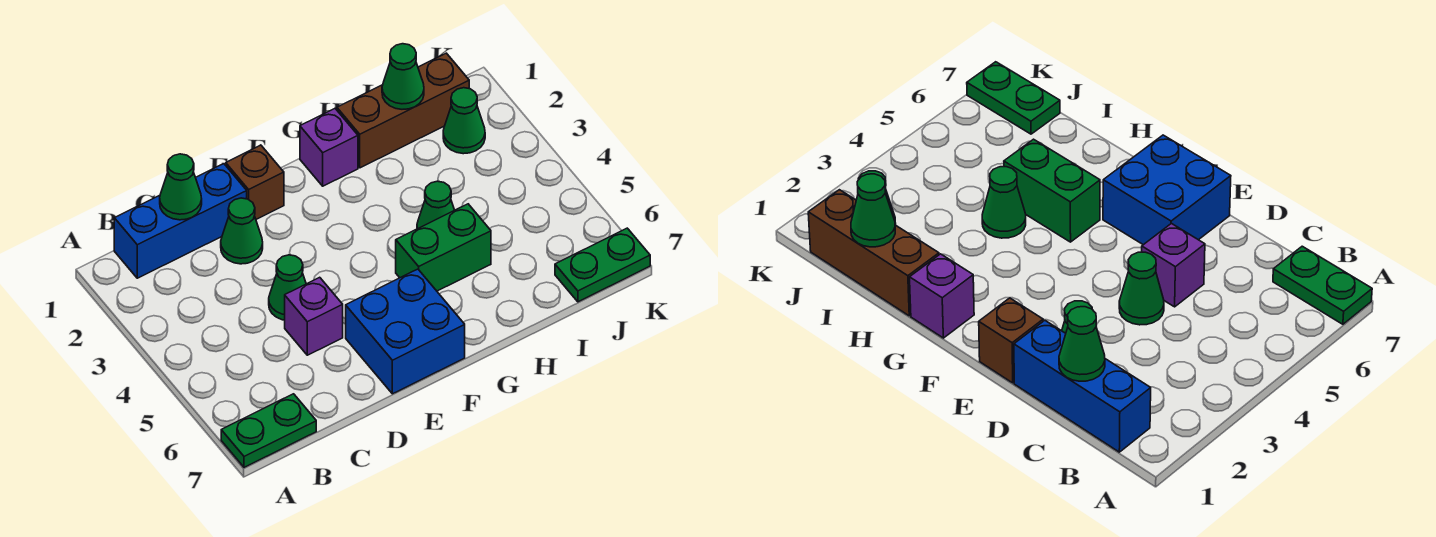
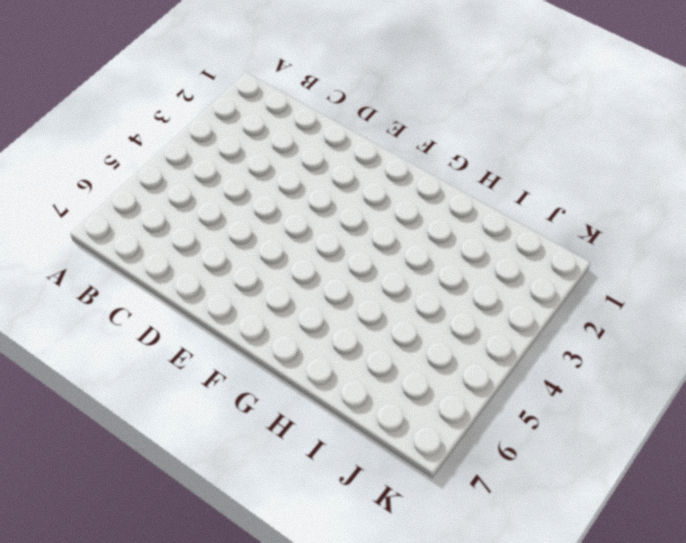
none -> green 1x2 plate [221,394,316,467]
none -> blue 1x3 brick [114,164,247,278]
none -> green 1x1 cone [221,198,263,264]

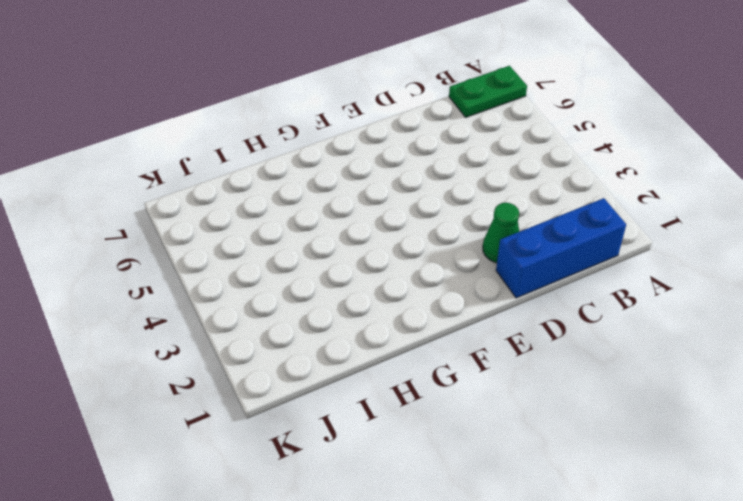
none -> green 1x1 cone [269,255,306,320]
none -> purple 1x1 brick [285,277,343,355]
none -> brown 1x1 brick [226,145,284,219]

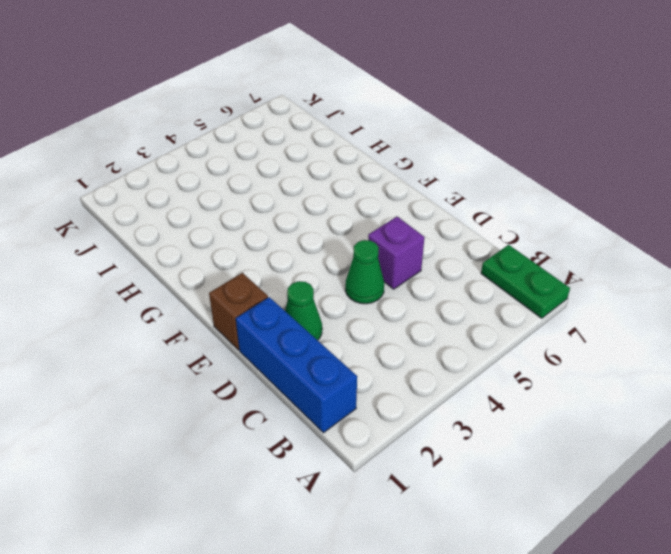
none -> blue 2x2 brick [346,269,465,394]
none -> purple 1x1 brick [300,109,358,186]
none -> green 1x2 brick [396,204,491,291]

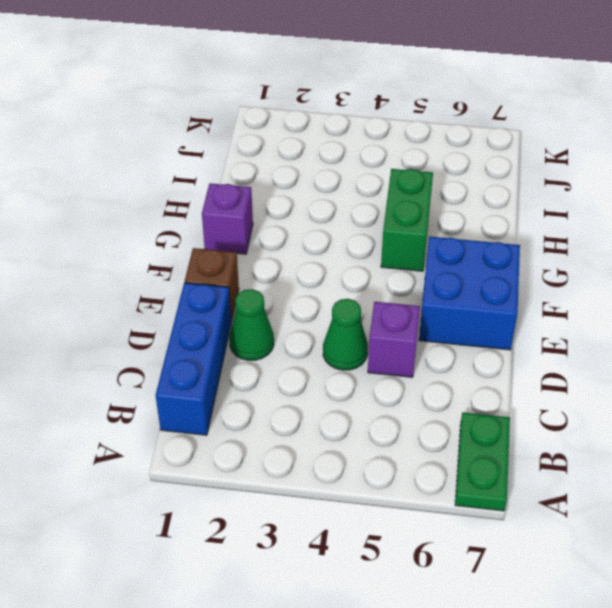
none -> brown 1x3 brick [337,53,469,168]
none -> green 1x1 cone [417,181,454,229]
none -> green 1x1 cone [443,88,485,154]

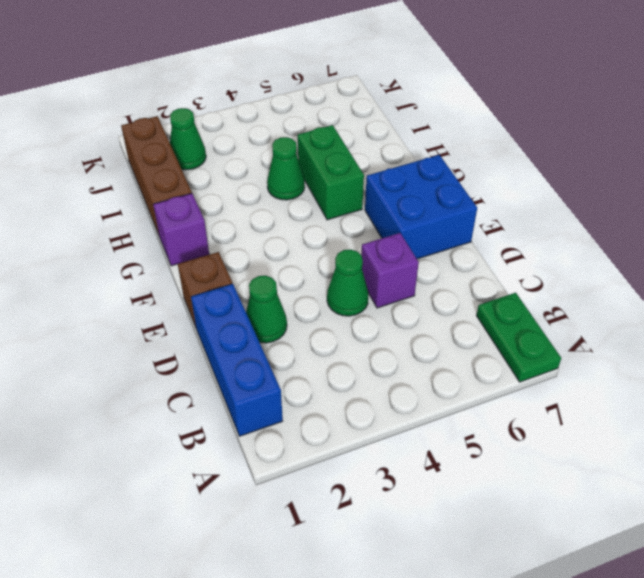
none -> green 1x2 plate [555,228,650,302]
none -> green 1x1 cone [160,154,202,220]
none -> green 1x1 cone [382,44,424,109]

